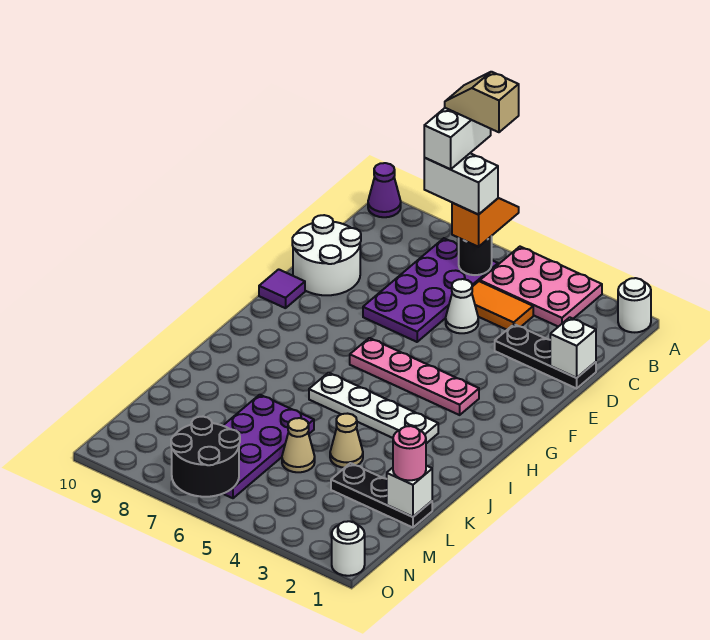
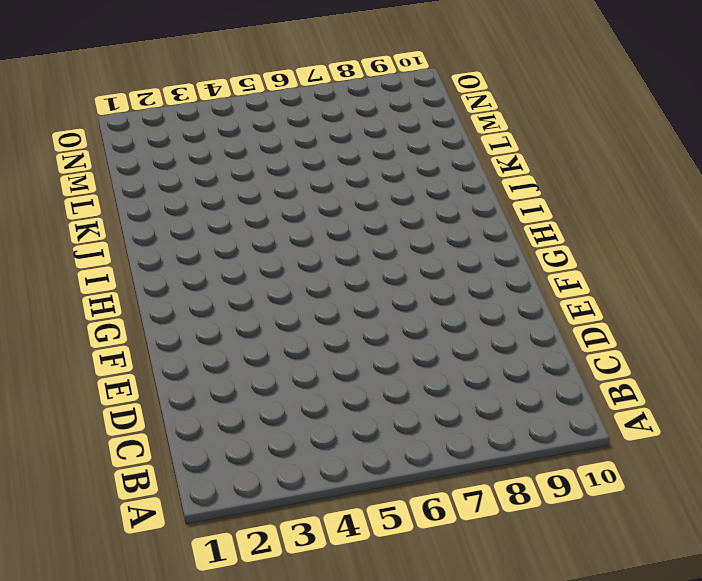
none -> white 1x1 round brick [618,278,651,332]
none -> pink 2x3 plate [480,247,602,327]
none -> purple 1x1 cone [368,163,401,217]

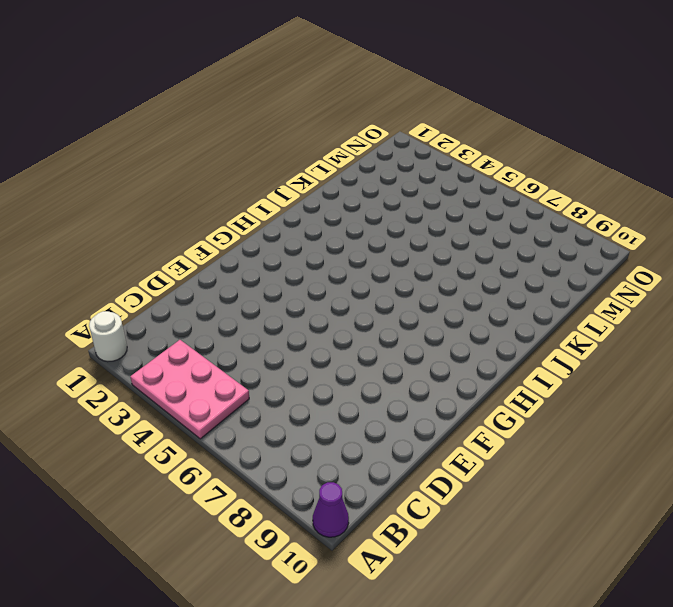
none -> purple 2x4 plate [363,238,498,342]
none -> orange 1x2 tile [472,281,533,330]
none -> black 1x3 plate [495,324,596,389]

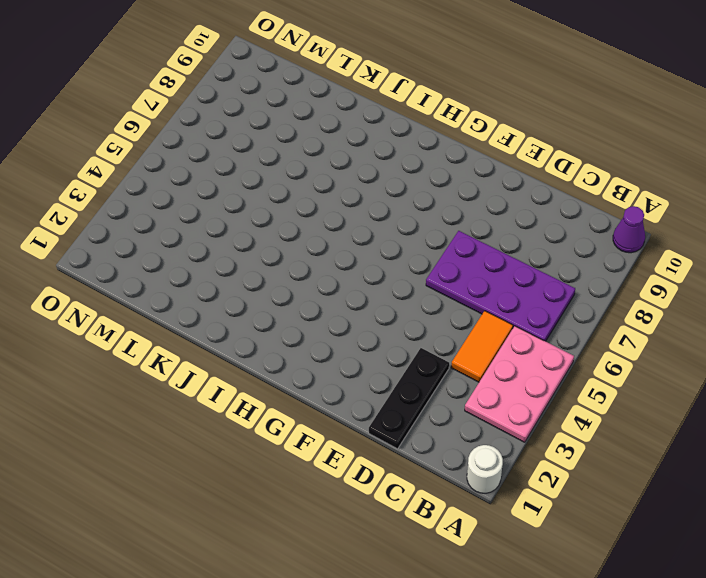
none -> white 1x1 cone [446,279,478,333]
none -> white 2x2 round brick [292,215,361,295]
none -> purple 1x1 tile [259,269,305,308]

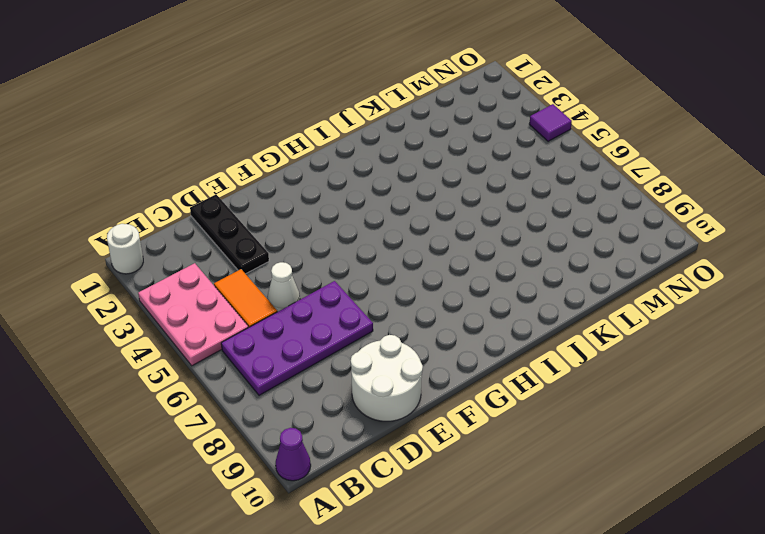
purple 1x1 tile [529,104,572,141] -> purple 1x1 tile moved to [259,269,305,308]
none -> pink 1x4 plate [350,338,479,415]
none -> white 1x4 plate [309,373,438,443]
none -> tan 1x1 cone [330,414,363,468]

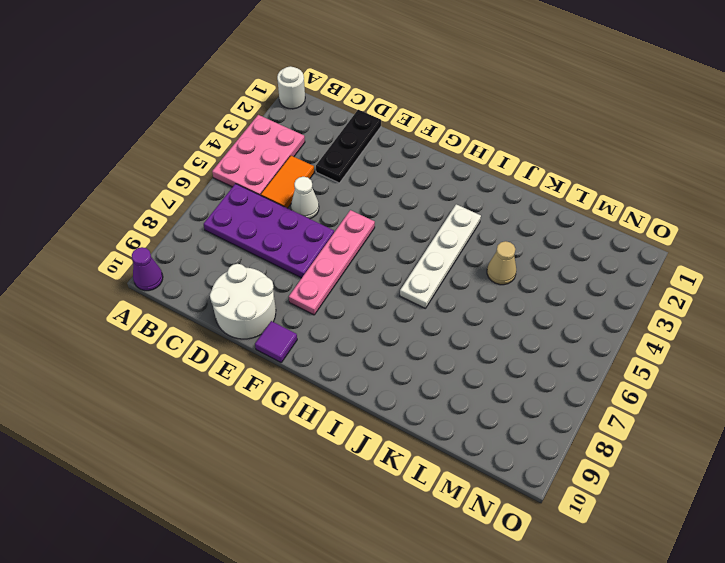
pink 1x4 plate [289,210,375,315] -> pink 1x4 plate moved to [350,338,479,415]
none -> purple 2x4 plate [223,395,314,498]
none -> black 1x3 plate [331,463,432,527]
none -> tan 1x1 cone [282,418,315,472]

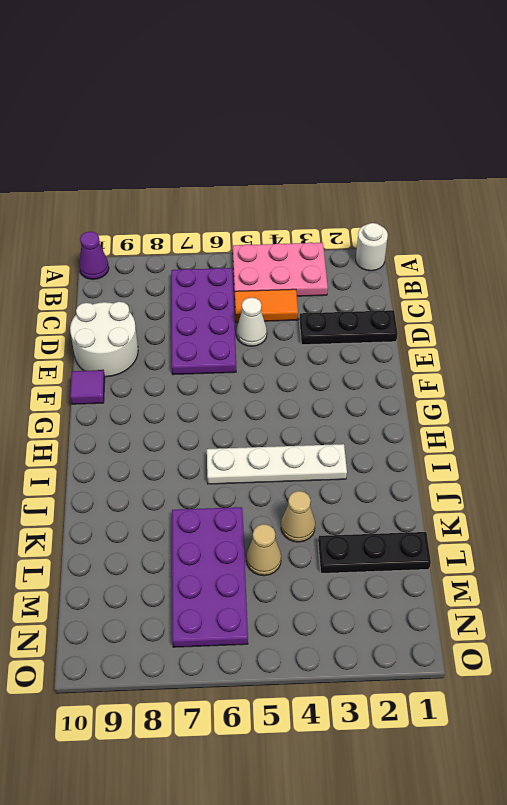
none -> pink 1x4 plate [350,338,479,415]
none -> white 1x1 round brick [332,521,365,576]
none -> black 1x1 round brick [459,236,492,275]

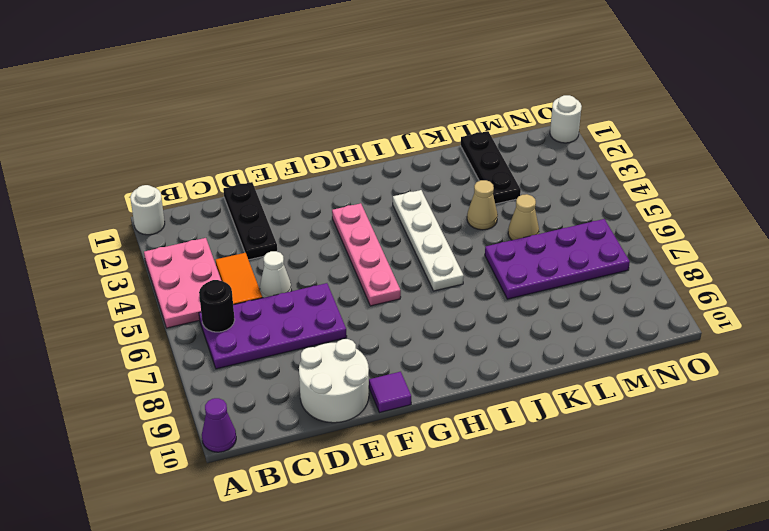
none -> white 1x1 brick [550,317,596,378]
none -> white 1x1 brick [387,466,432,517]
none -> black 2x2 round brick [171,417,240,497]

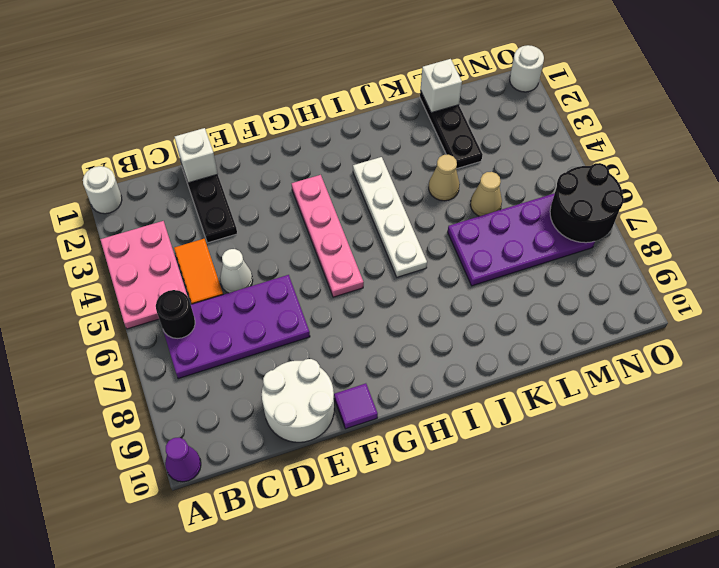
none -> orange 1x2 slope [452,198,519,247]
none -> pink 1x1 round brick [393,426,426,480]
none -> white 1x2 brick [424,153,498,215]

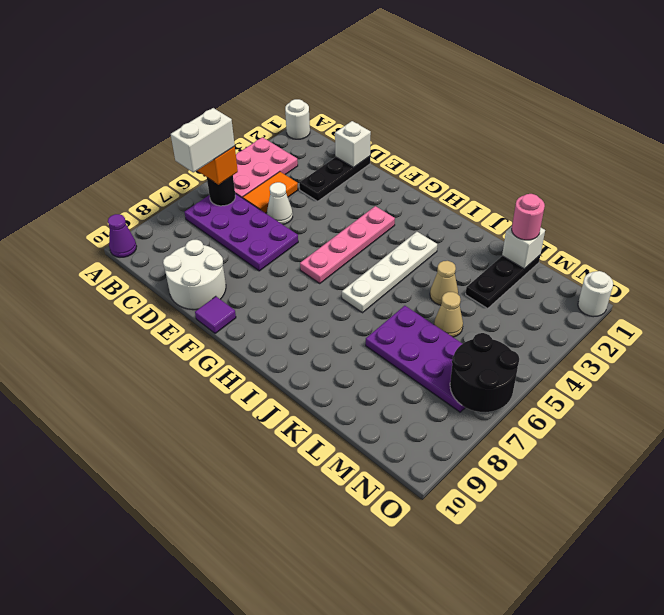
none -> white 1x2 brick [424,108,491,169]
none -> tan 1x2 slope [445,72,519,132]

